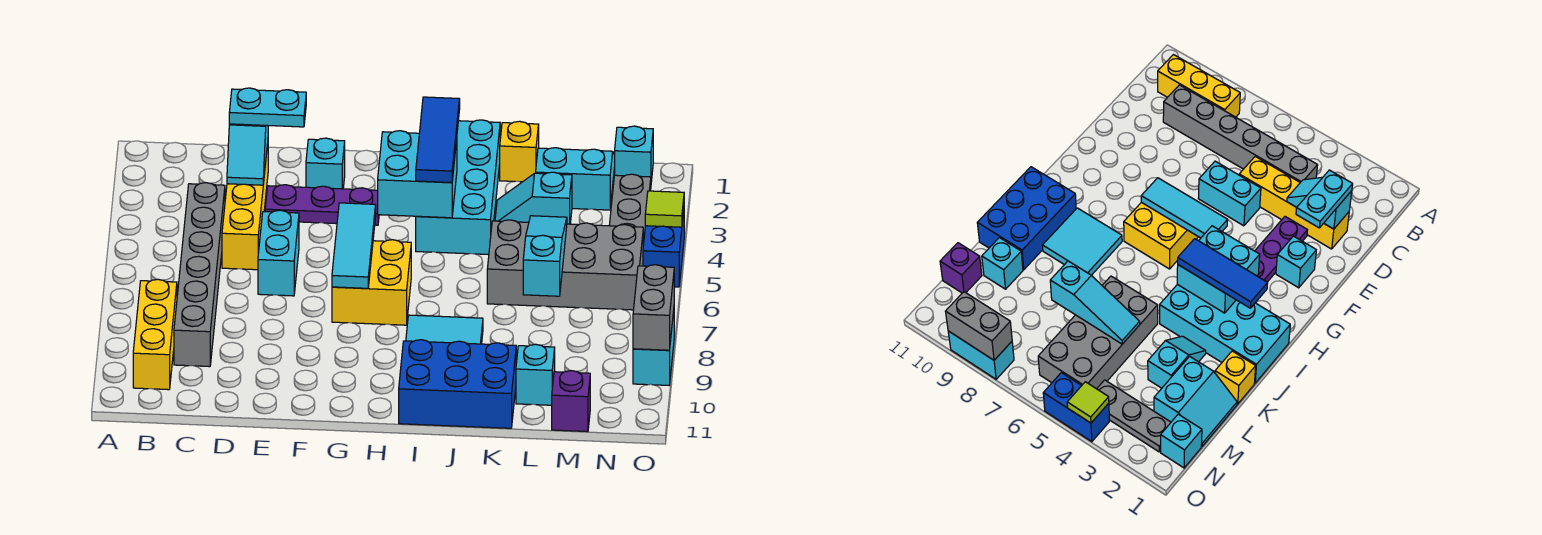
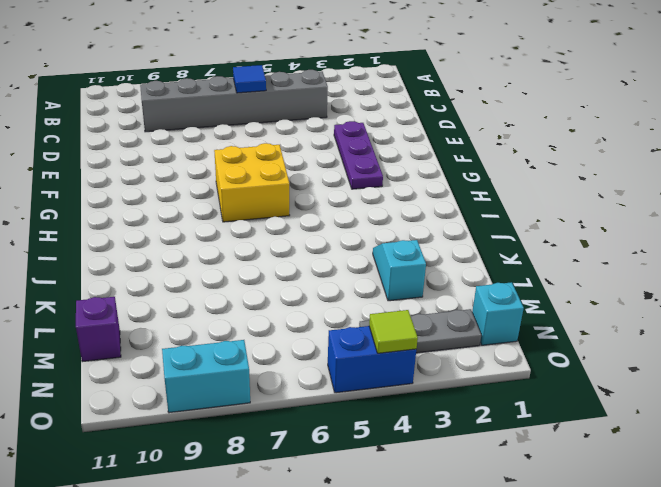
blue 1x1 tile [233,65,266,93] -> none
none -> yellow 1x3 brick [133,279,177,390]
none -> yellow 1x4 brick [222,144,268,270]
none -> cyan 1x2 brick [258,210,299,296]

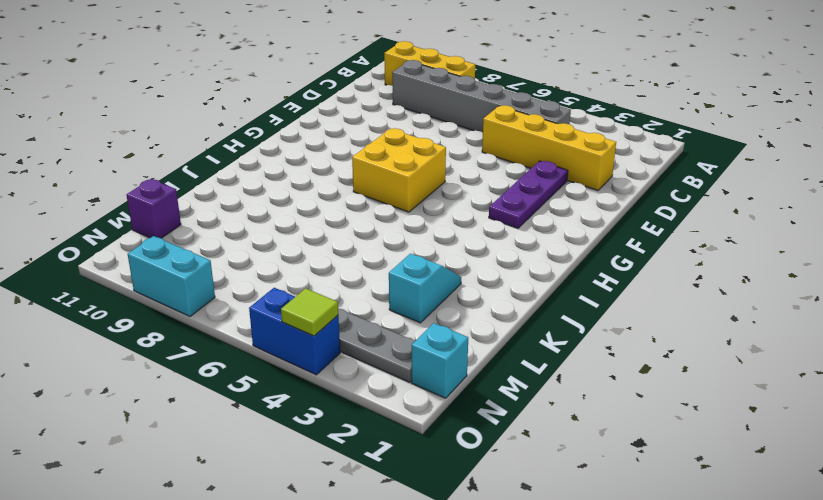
none -> cyan 1x2 brick [258,210,299,296]
none -> cyan 1x1 brick [306,138,345,189]
none -> cyan 2x4 brick [416,120,500,255]

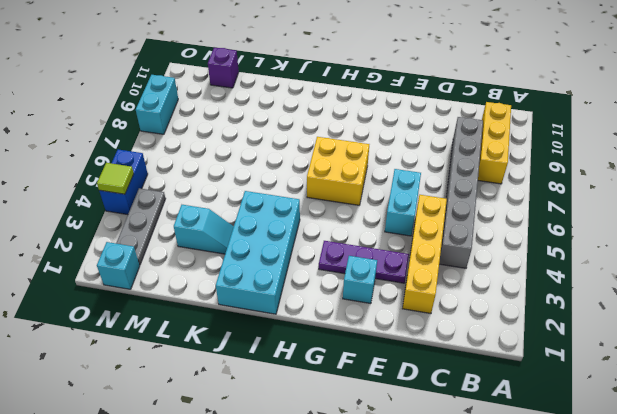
none -> cyan 2x2 tile [406,315,483,344]
none -> blue 2x3 brick [399,340,516,428]
none -> yellow 1x1 brick [500,121,539,182]

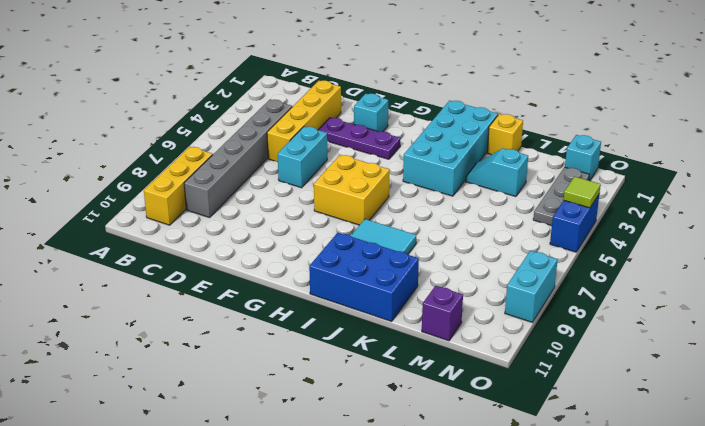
none -> grey 2x4 brick [487,220,643,310]
none -> cyan 2x2 slope [536,148,615,210]
none -> cyan 1x1 brick [516,344,555,405]

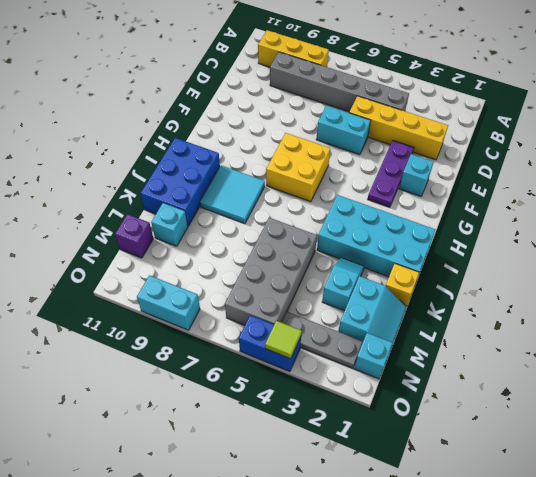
none -> cyan 1x2 slope [227,124,268,185]
none -> cyan 1x3 tile [332,203,376,288]
none -> cyan 2x2 brick [378,131,457,218]

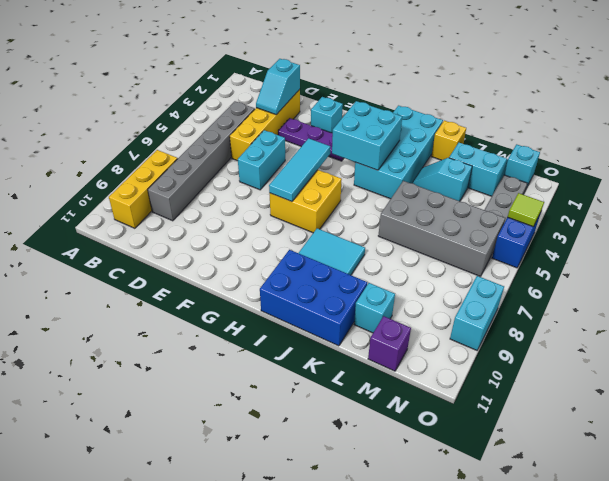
none -> cyan 1x3 slope [523,216,567,296]
none -> grey 1x2 brick [633,265,674,350]
none -> cyan 1x2 plate [229,88,306,127]

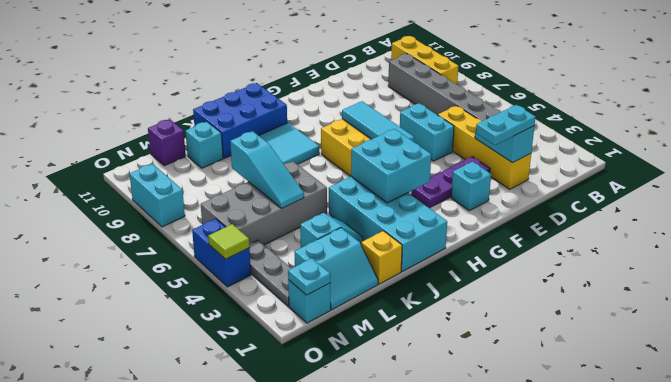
cyan 1x1 plate [288,258,330,295] -> none
none -> grey 1x2 brick [633,265,674,350]
none -> blue 1x3 tile [416,97,460,183]

